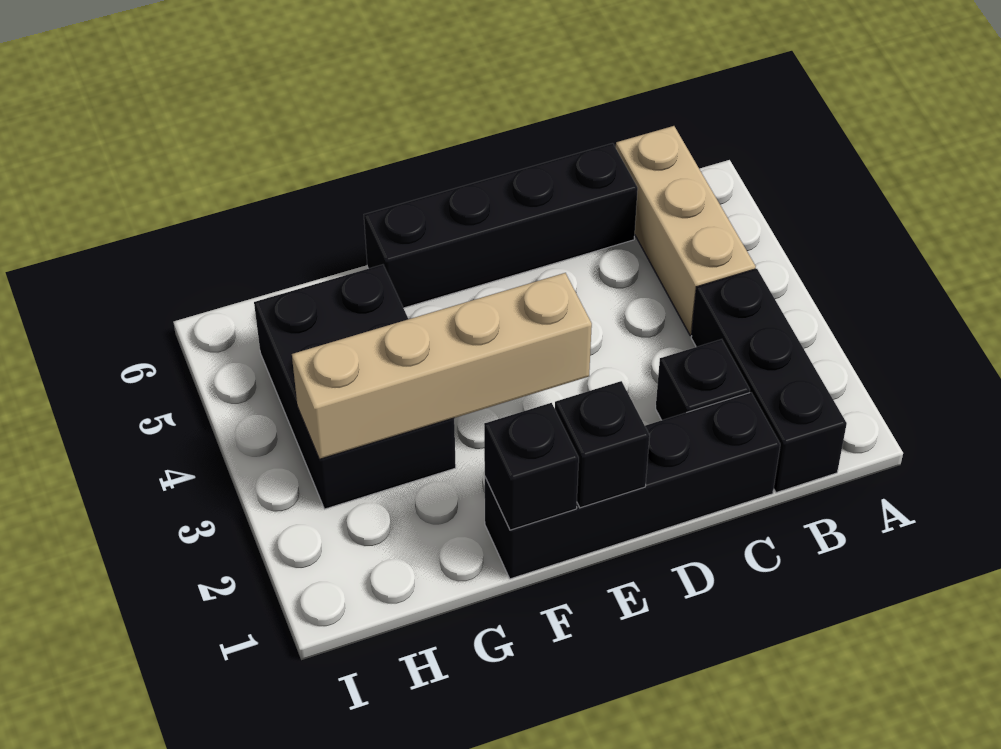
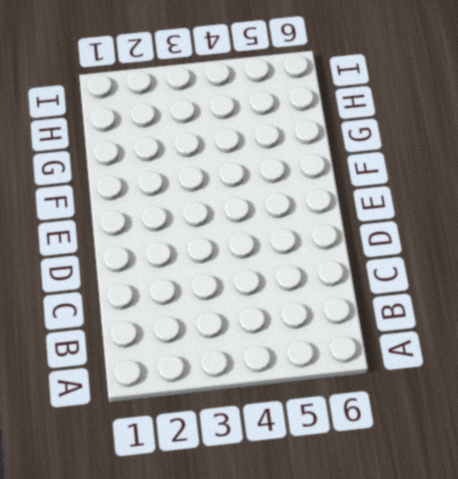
none -> black 1x3 brick [691,269,847,493]
none -> tan 1x3 brick [616,126,756,336]

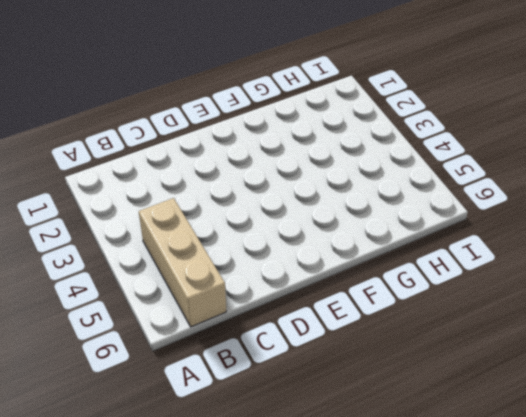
none -> black 1x3 brick [691,269,847,493]
none -> black 1x4 brick [485,392,780,579]

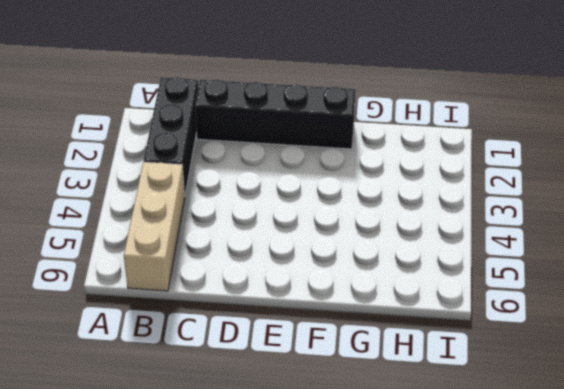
none -> black 1x1 brick [656,339,750,420]
none -> black 1x4 brick [364,143,638,308]

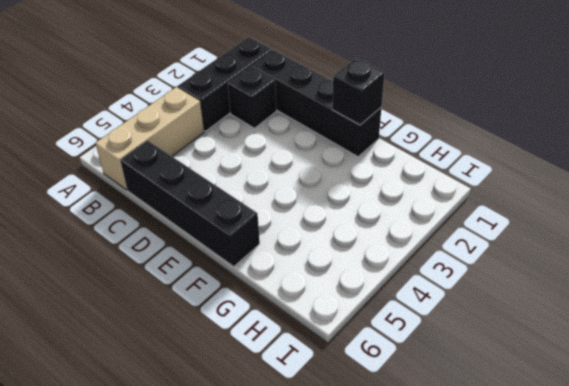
none -> black 2x3 brick [254,265,456,509]
none -> black 1x1 brick [555,381,650,508]

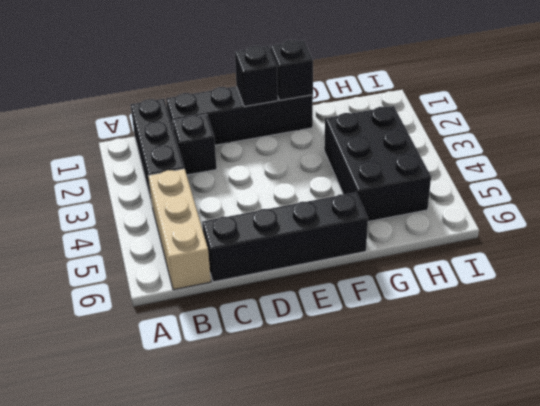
none -> tan 1x4 brick [292,273,592,459]

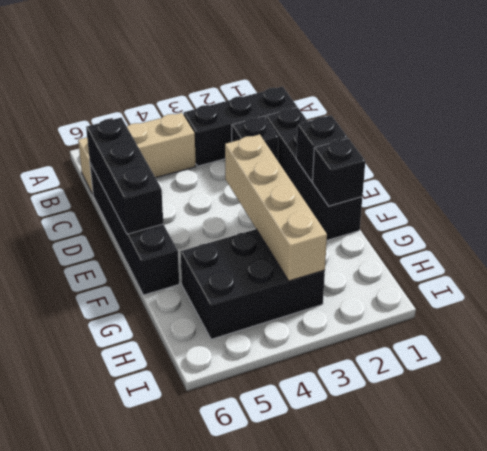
black 1x3 brick [86,118,163,234] -> none

